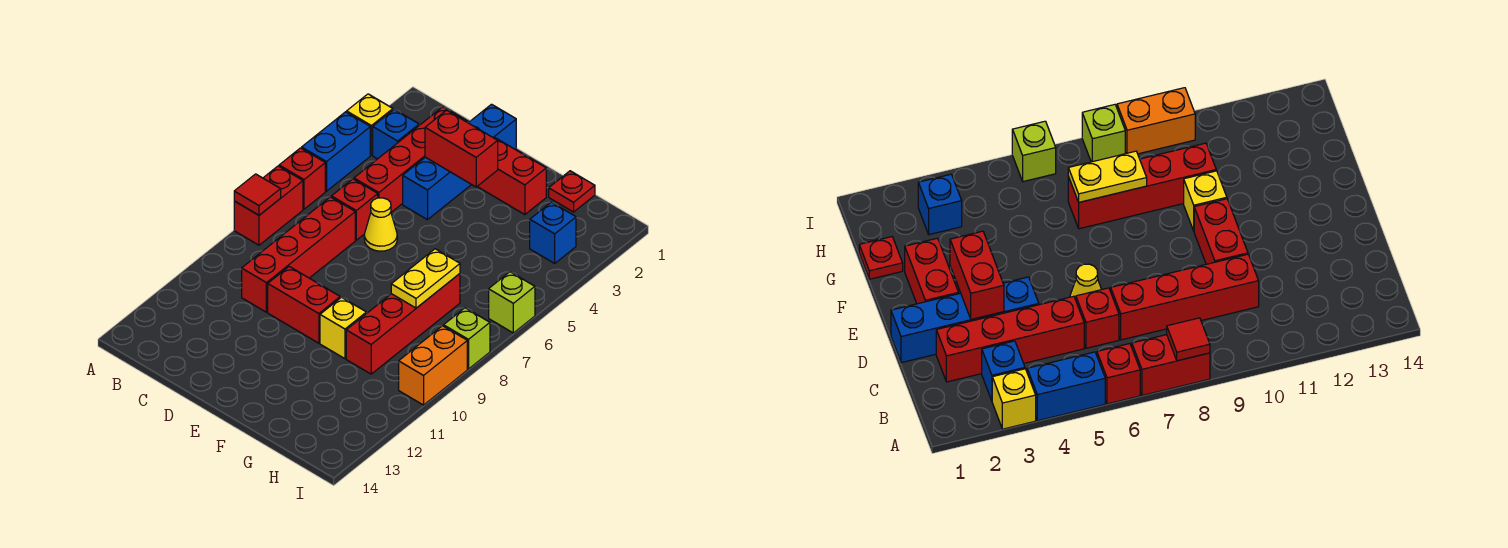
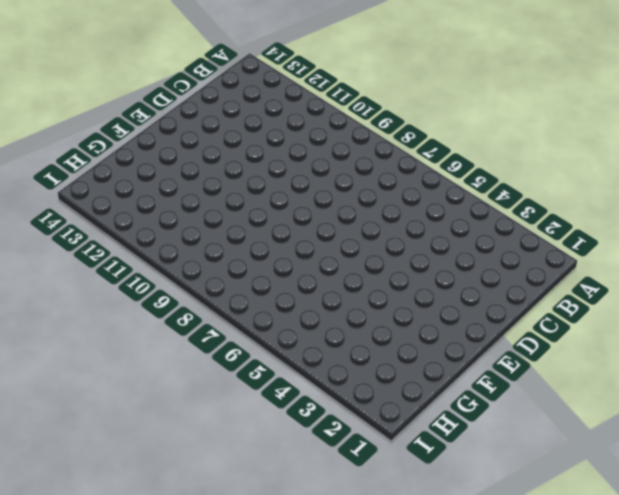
none -> yellow 1x1 brick [347,94,393,155]
none -> blue 1x2 brick [302,112,370,191]
none -> red 1x1 brick [279,148,325,209]

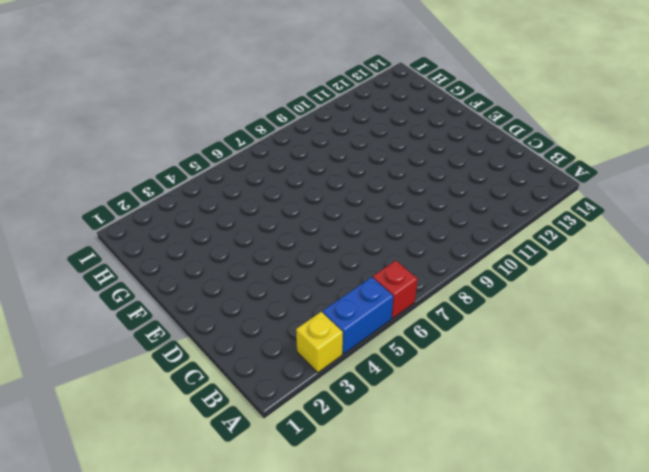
none -> red 1x2 brick [234,166,303,245]
none -> blue 1x1 brick [373,109,419,159]
none -> red 1x4 brick [354,107,468,212]

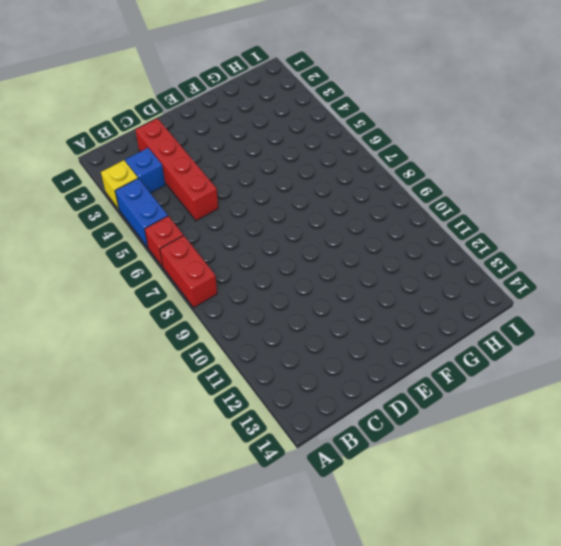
none -> red 1x1 brick [331,179,378,240]
none -> red 1x4 brick [242,197,355,312]
none -> blue 1x4 brick [403,104,516,220]

